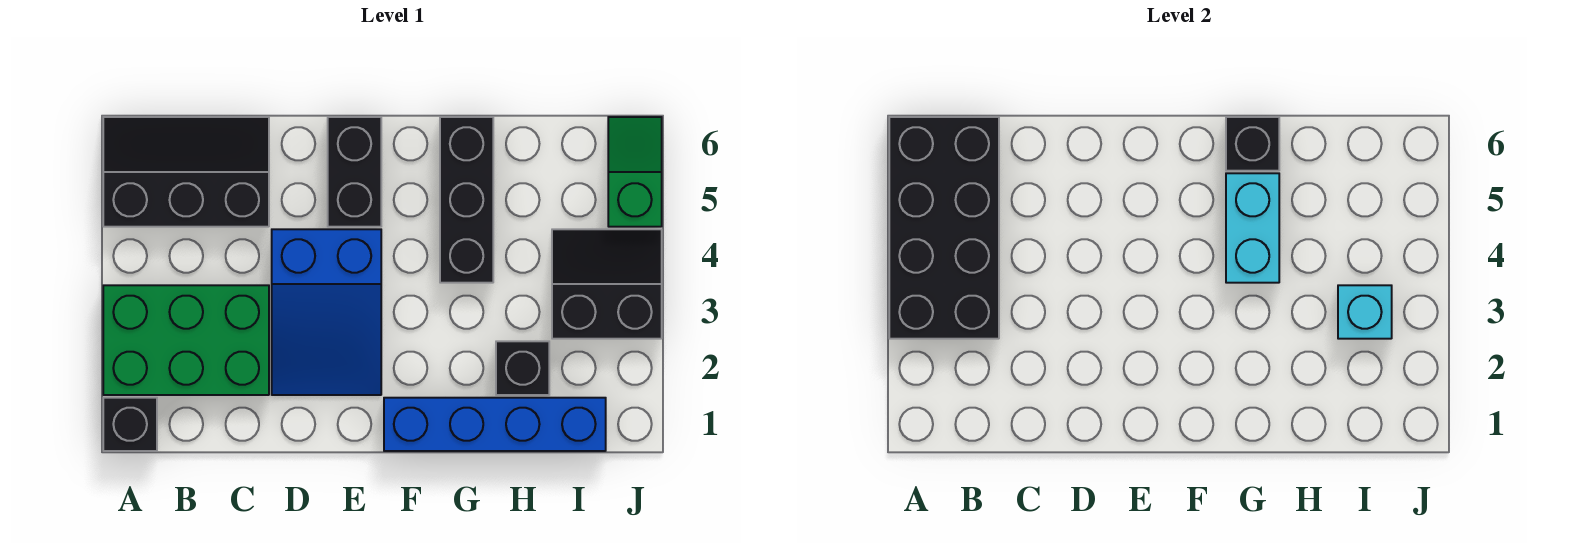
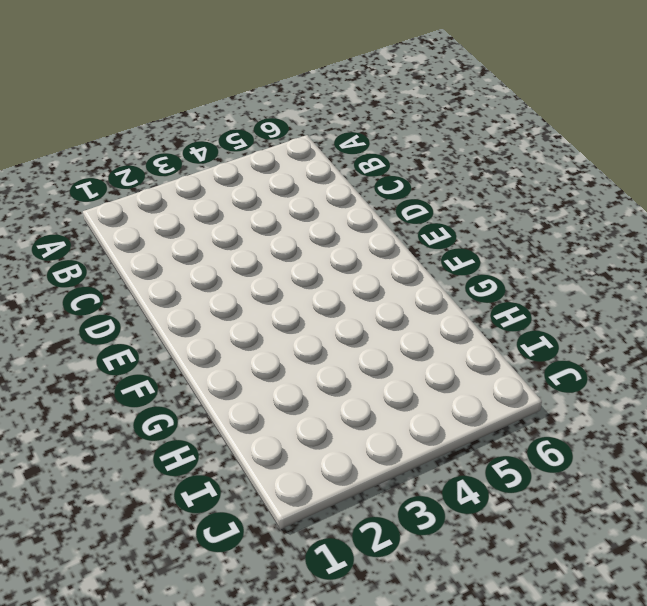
none -> black 1x1 brick [103,398,157,451]
none -> green 2x3 brick [103,285,269,395]
none -> black 2x3 slope [103,117,269,227]

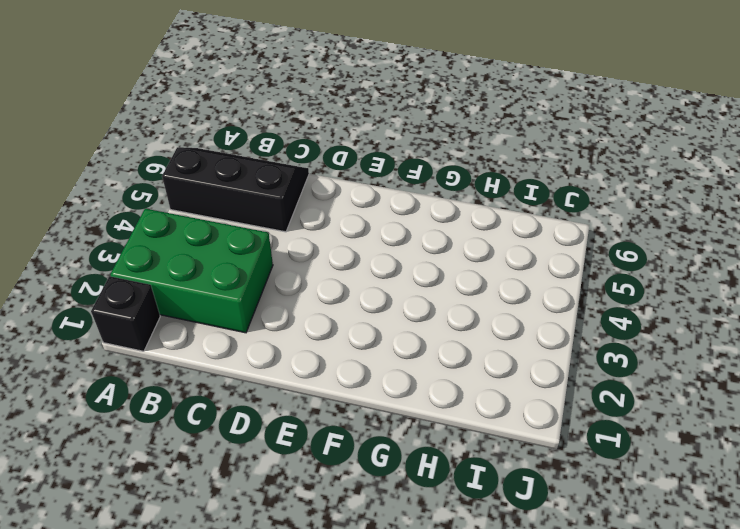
none -> blue 2x3 slope [272,229,381,395]
none -> black 1x2 brick [328,117,381,227]
none -> blue 1x4 brick [384,398,606,451]

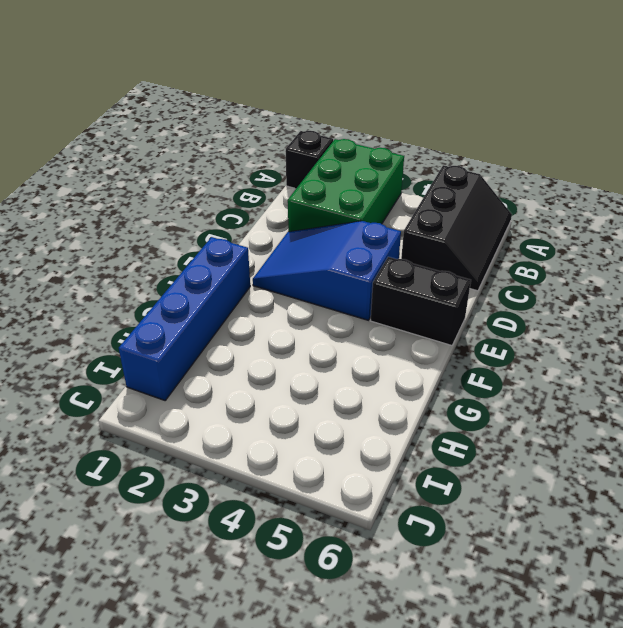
none -> black 1x3 brick [440,117,493,283]
none -> black 1x1 brick [496,341,549,395]
none -> black 2x2 slope [552,229,662,339]

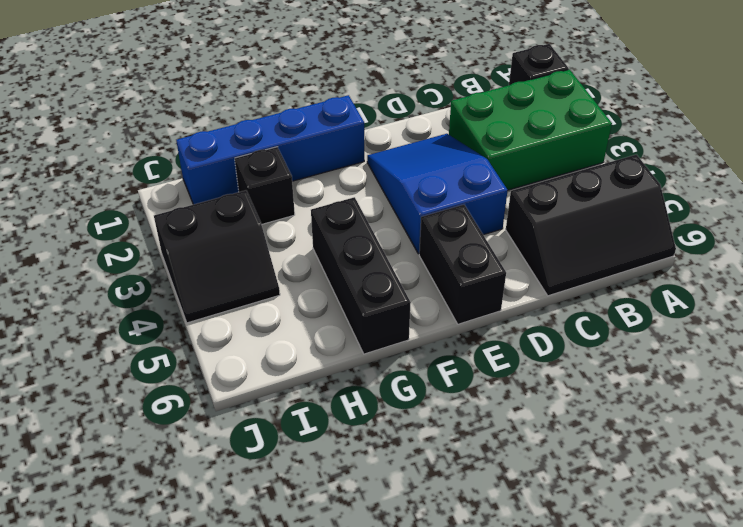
none -> green 1x2 slope [608,117,662,227]
none -> black 2x4 brick [889,117,999,339]
none -> cyan 1x2 brick [1226,173,1279,283]

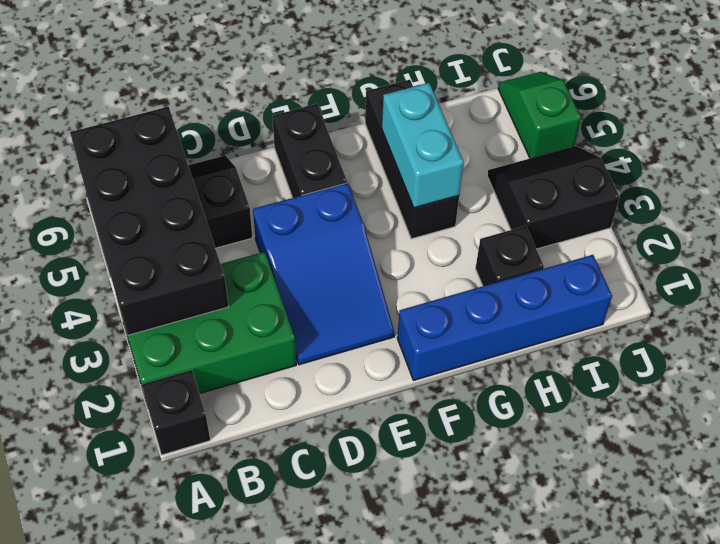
none -> black 1x1 brick [1226,117,1279,171]
none -> cyan 1x1 brick [1338,285,1392,339]

